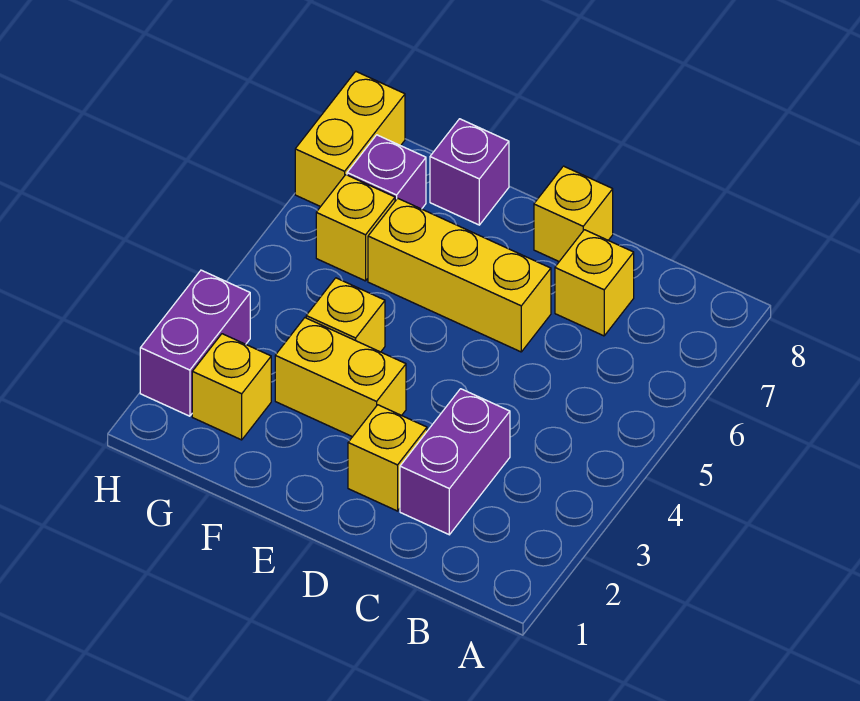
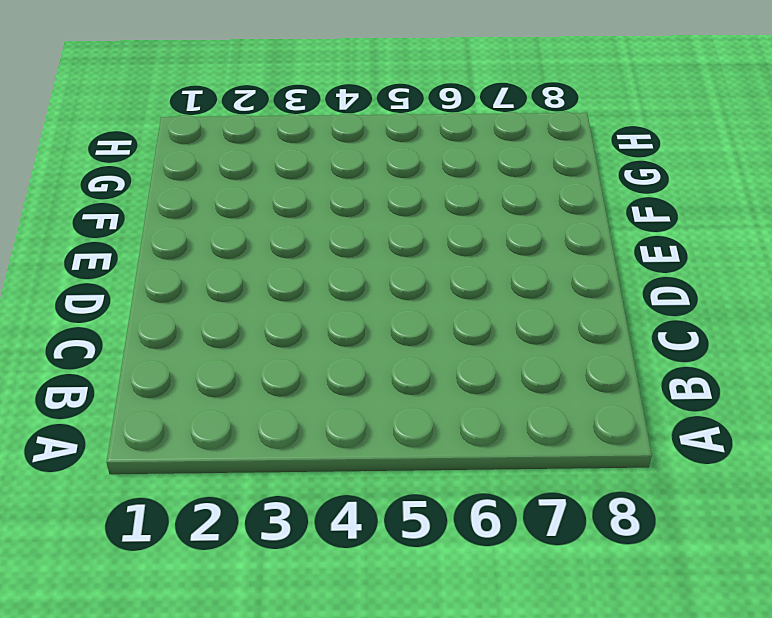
none -> purple 1x2 brick [400,389,510,535]
none -> yellow 1x1 brick [555,230,634,336]
none -> yellow 1x1 brick [348,405,427,511]

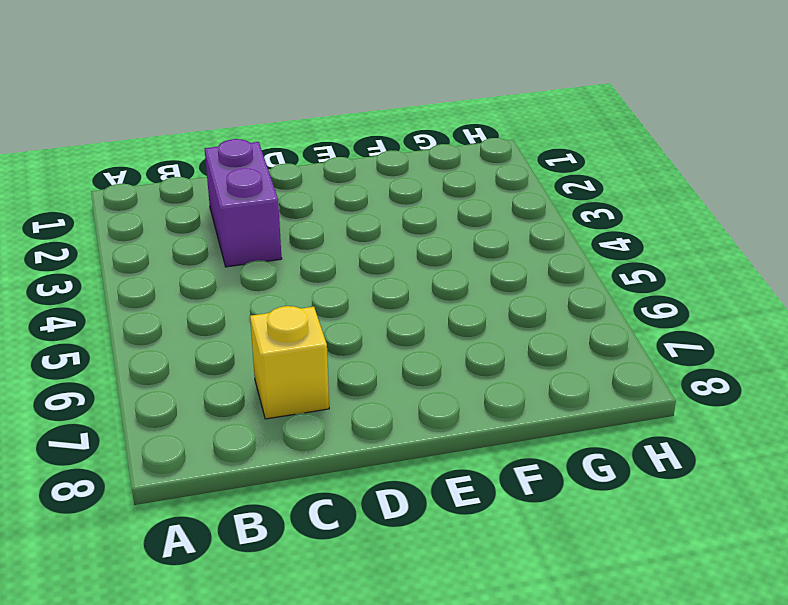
none -> yellow 1x1 brick [348,405,427,511]
none -> yellow 1x3 brick [368,198,551,352]
none -> yellow 1x1 brick [534,166,613,261]

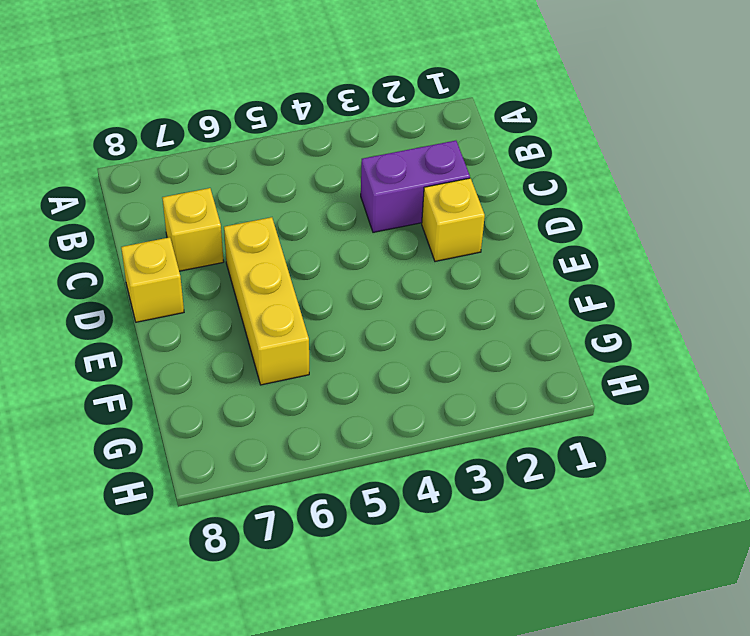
none -> yellow 1x2 brick [275,318,406,437]
none -> yellow 1x1 brick [306,278,385,352]
none -> purple 1x1 brick [430,119,509,225]

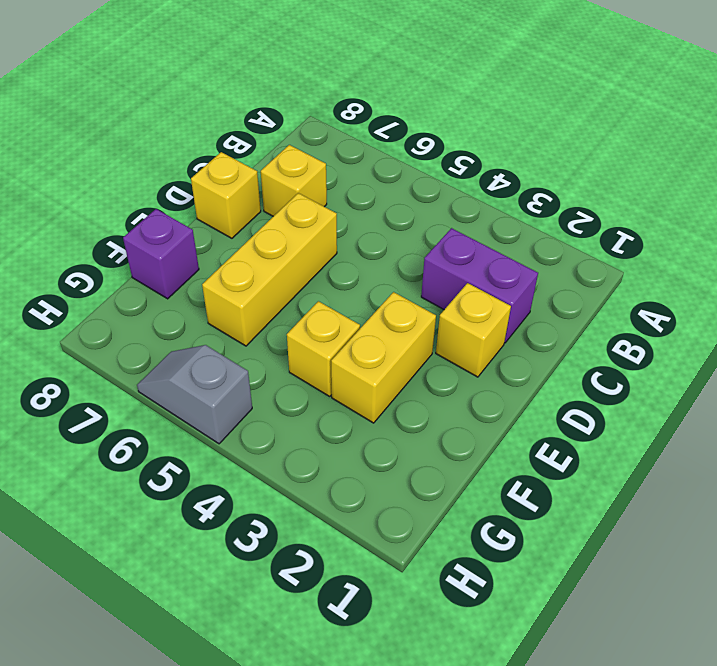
grey 1x2 slope [137,345,252,444] -> none
none -> yellow 1x1 brick [192,334,271,440]
none -> yellow 1x1 brick [316,175,395,281]
none -> purple 1x1 brick [347,135,426,209]

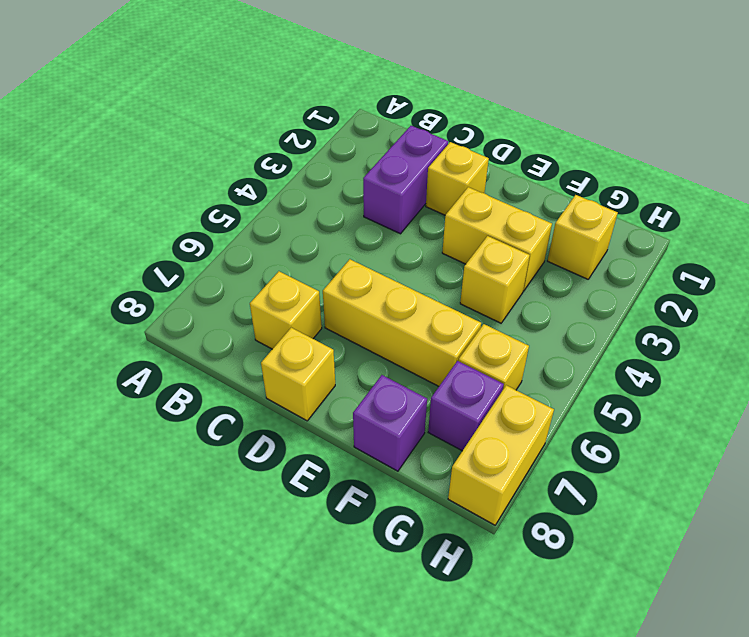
none -> purple 1x2 brick [140,270,250,416]

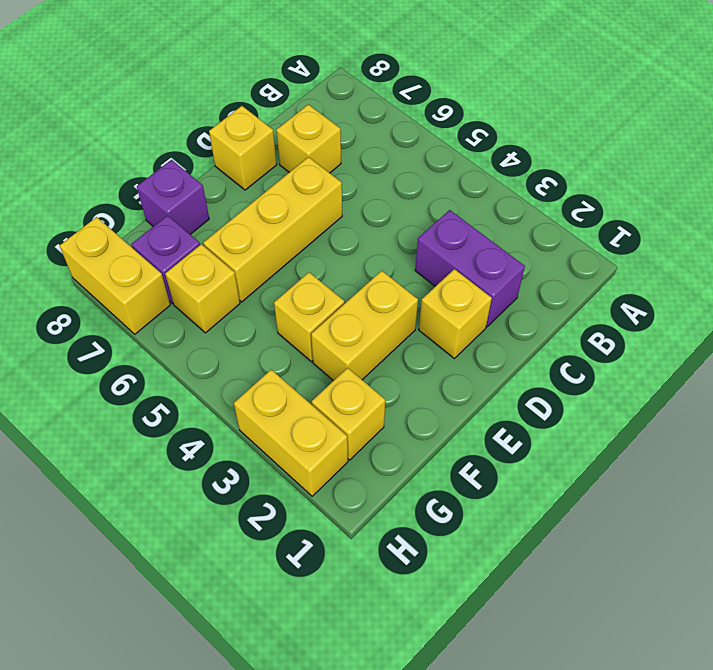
yellow 1x2 brick [234,370,348,496] -> purple 1x2 brick [140,270,250,416]

